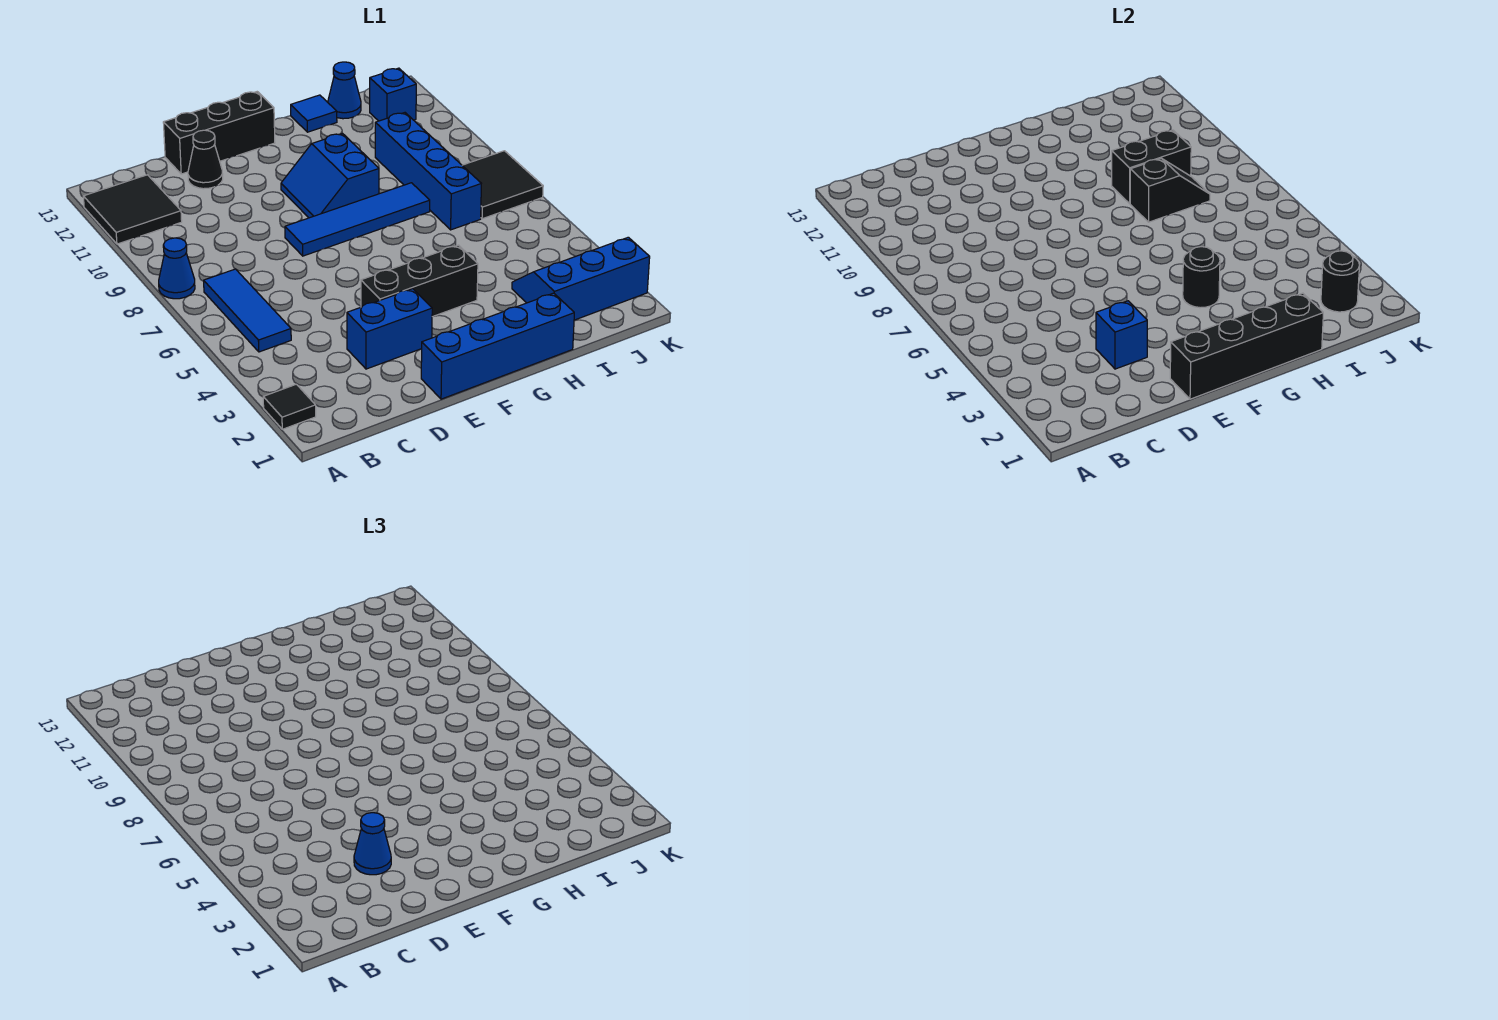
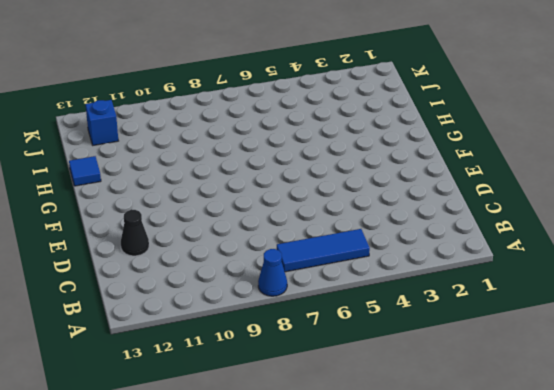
none -> black 1x1 tile [263,384,316,429]
none -> black 2x2 tile [83,175,182,244]
none -> blue 1x2 brick [347,289,432,369]

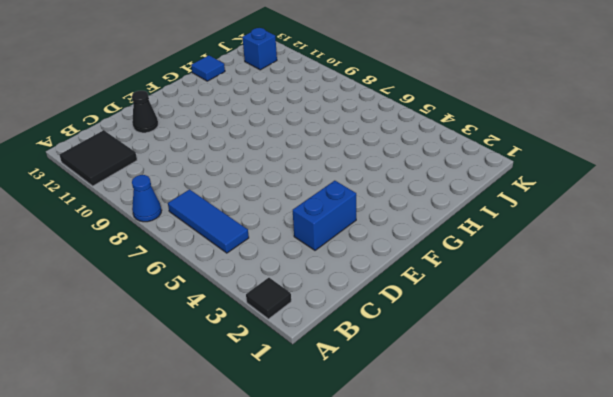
none -> black 1x3 brick [163,92,275,174]
none -> blue 1x4 brick [421,293,574,399]
none -> black 1x3 brick [361,245,478,317]

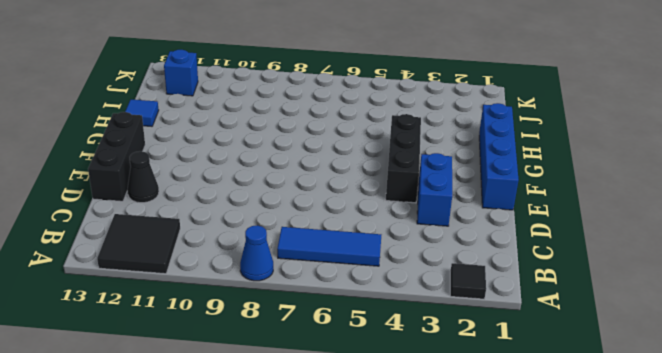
none -> blue 1x4 tile [285,183,430,256]
none -> blue 2x2 slope [281,133,379,218]
none -> blue 2x3 slope [512,237,650,320]

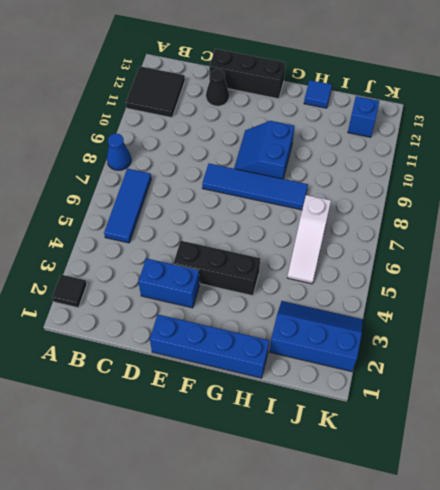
white 1x3 slope [287,195,331,284] -> blue 1x4 brick [375,113,481,230]
none -> blue 1x1 cone [328,62,361,119]
none -> black 2x2 tile [462,151,543,219]
none -> blue 1x1 brick [1096,301,1147,369]

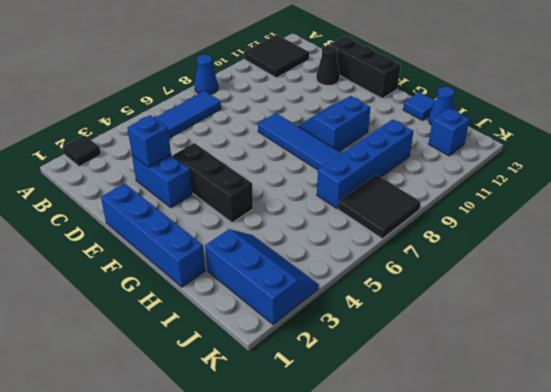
none -> black 1x4 brick [1170,293,1323,399]
none -> black 1x1 round brick [1183,247,1220,308]
none -> black 1x2 slope [1130,158,1210,222]

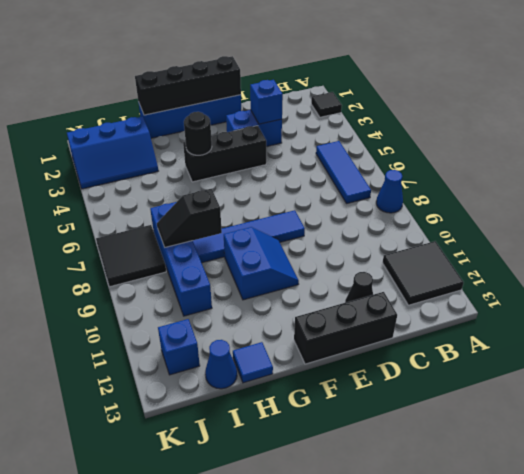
none -> black 1x2 brick [1112,130,1191,203]
none -> black 1x1 round brick [1321,251,1359,312]
none -> blue 1x1 cone [354,813,391,875]

